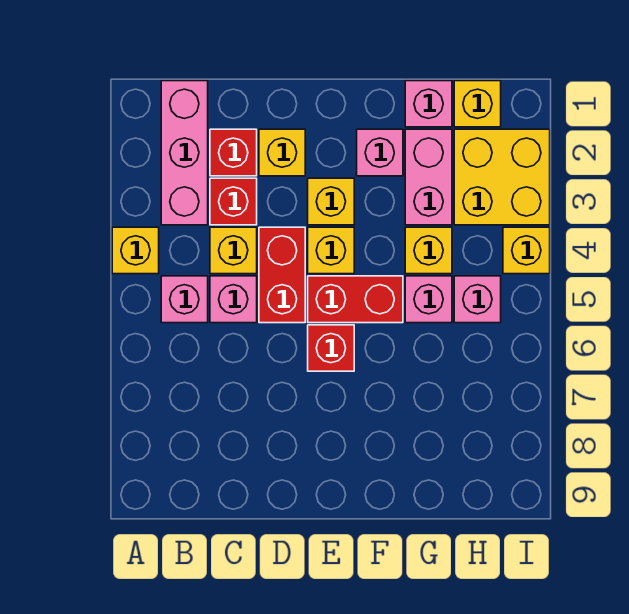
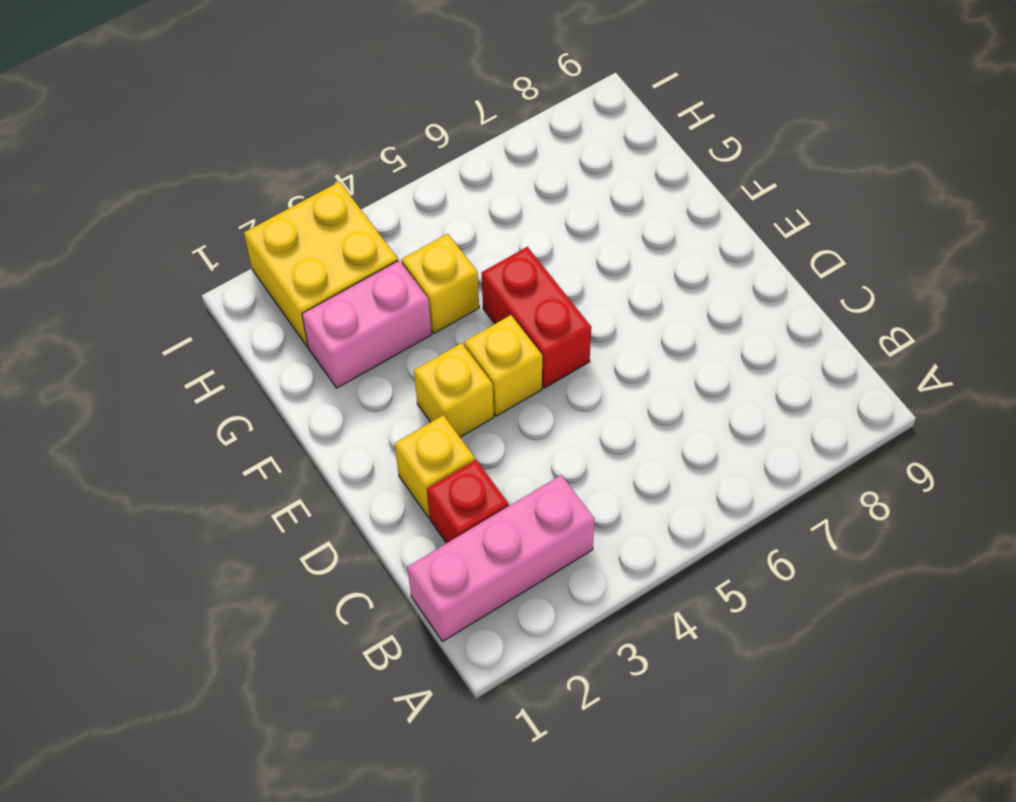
none -> yellow 1x1 brick [112,227,159,274]
none -> pink 1x1 brick [161,276,208,323]
none -> red 1x1 brick [210,178,257,225]

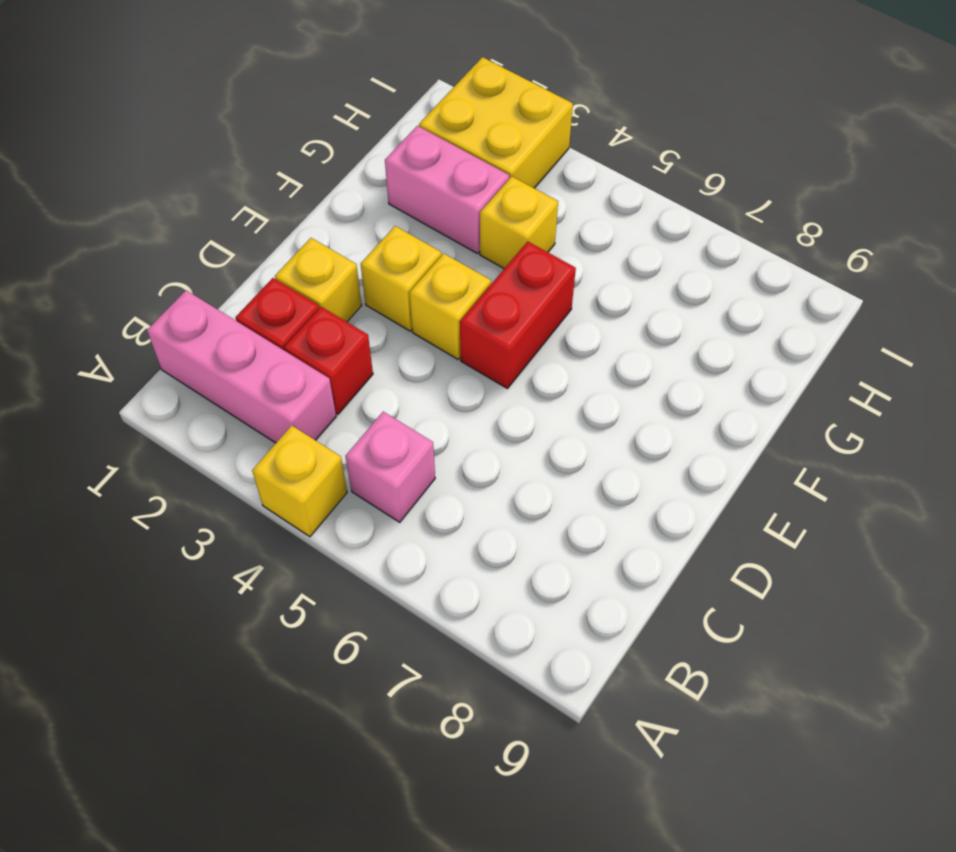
none -> yellow 1x1 brick [210,227,257,274]
none -> pink 1x1 brick [210,276,257,323]
none -> red 1x2 brick [259,227,305,323]

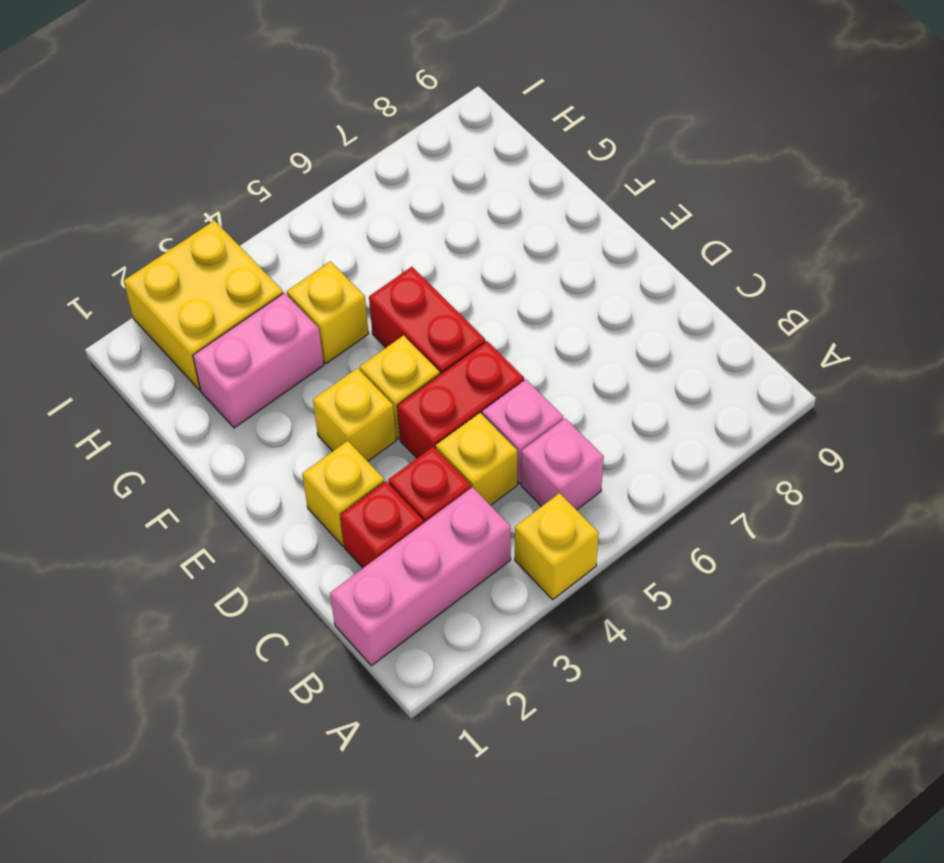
none -> red 1x1 brick [308,325,354,371]
none -> pink 1x1 brick [357,129,403,176]
none -> pink 1x1 brick [405,81,452,127]

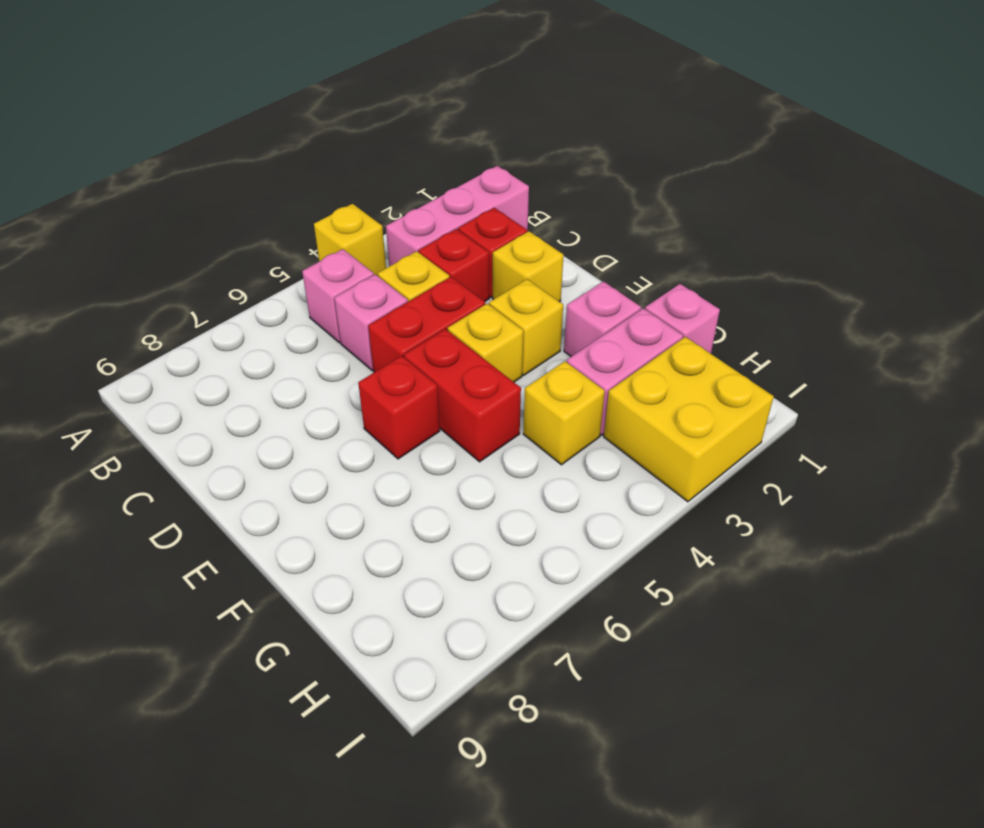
none -> pink 1x1 brick [405,276,452,323]
none -> yellow 1x1 brick [454,81,501,127]
none -> pink 1x1 brick [454,276,501,323]

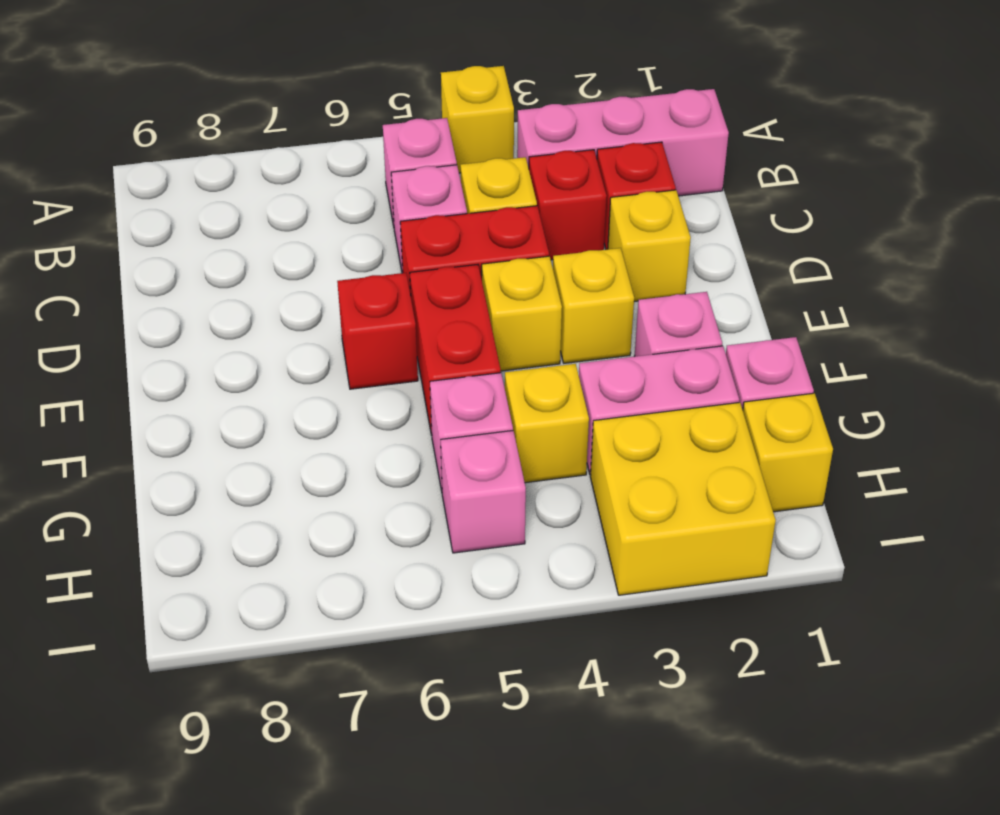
none -> yellow 1x1 brick [503,227,550,274]

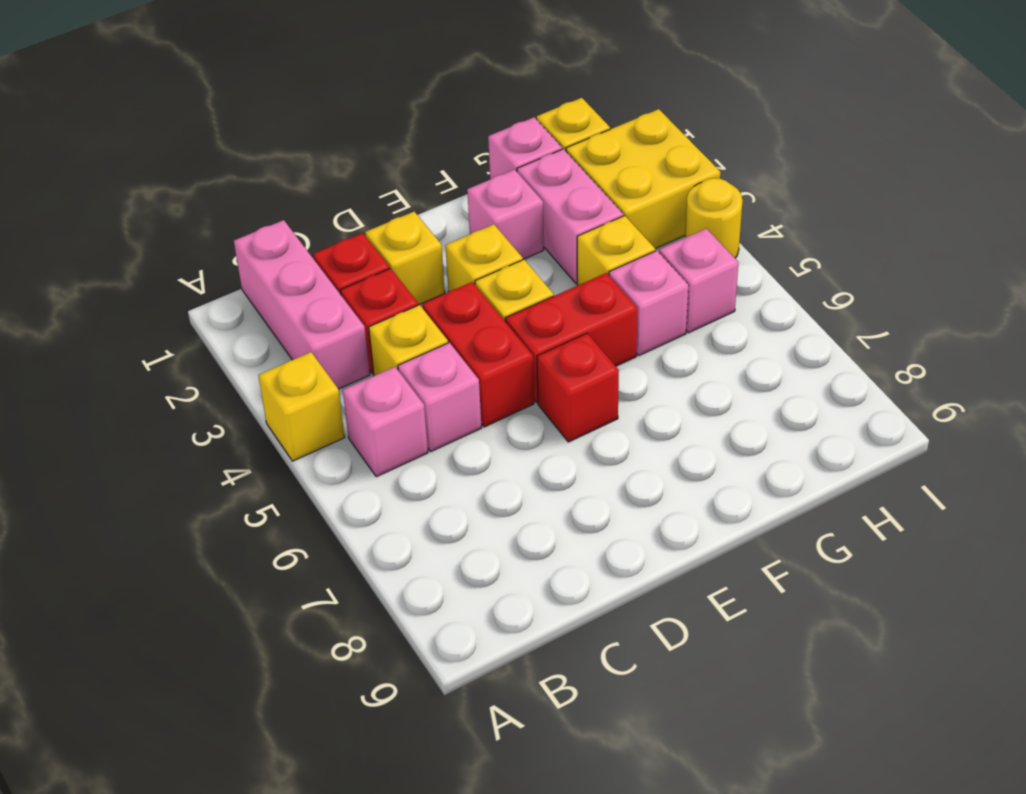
yellow 1x1 round brick [685,178,743,258] -> yellow 1x1 brick [503,227,550,274]

